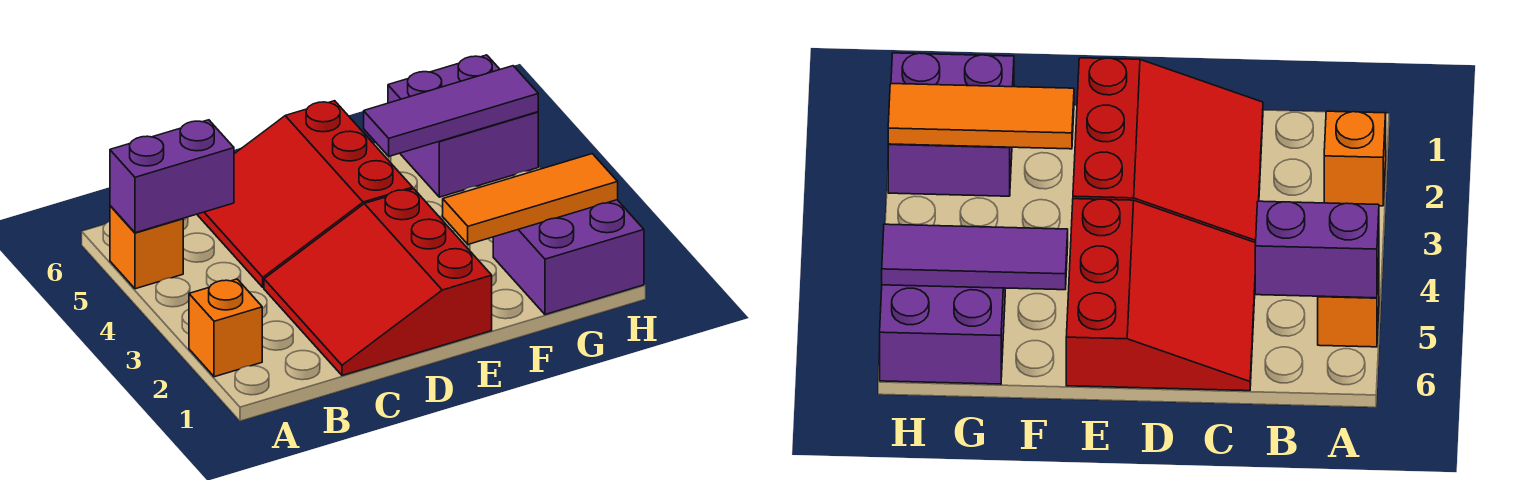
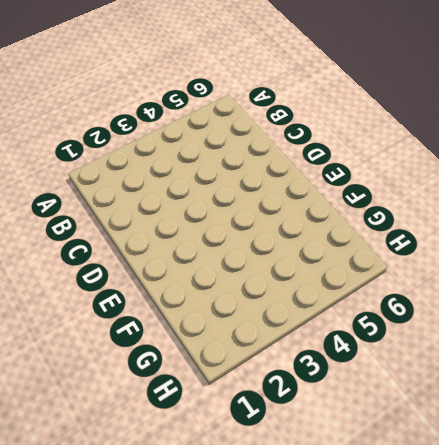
none -> orange 1x1 brick [189,279,262,377]
none -> orange 1x1 brick [110,206,183,289]

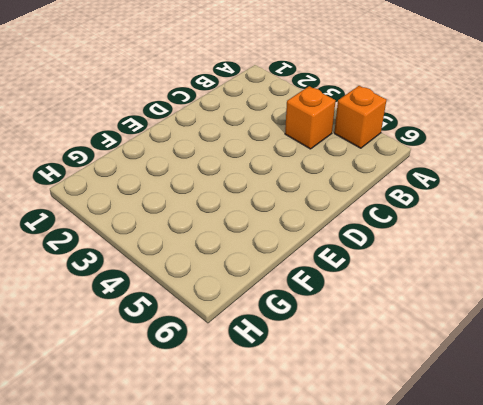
orange 1x1 brick [285,86,336,149] -> orange 1x1 brick moved to [189,279,262,377]
none -> red 3x3 slope [264,189,492,376]
none -> red 3x3 slope [197,101,413,288]

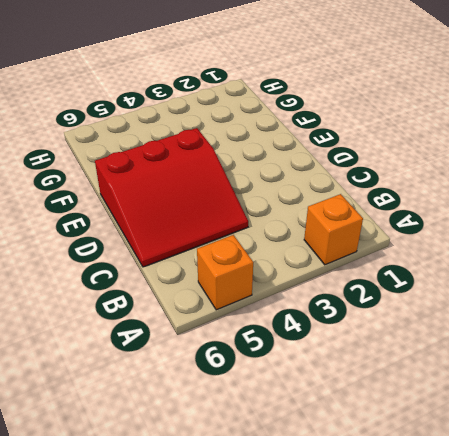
none -> red 3x3 slope [264,189,492,376]
none -> purple 2x2 brick [493,200,644,315]

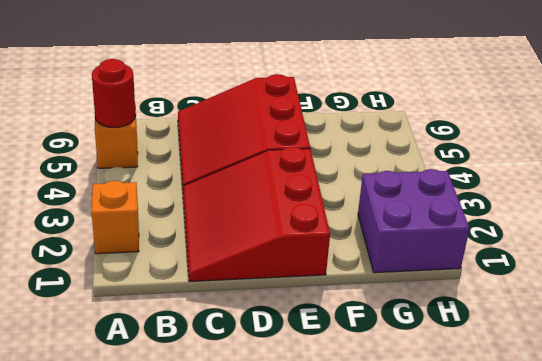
red 1x1 round brick [92,59,136,128] -> purple 1x2 brick [110,120,234,233]
none -> purple 2x2 brick [388,55,538,197]
none -> orange 1x3 tile [443,154,618,245]

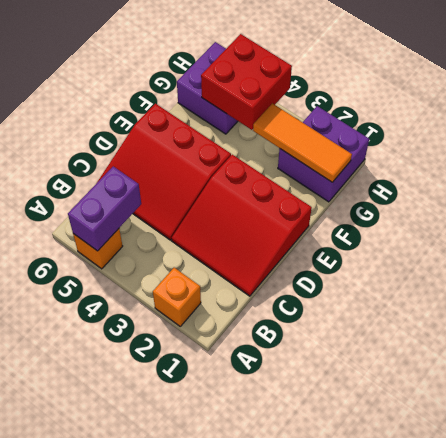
orange 1x3 tile [253,103,352,182] -> orange 1x3 tile turned to [443,154,618,245]
red 2x2 brick [201,34,292,130] -> purple 1x3 tile [364,66,538,156]

